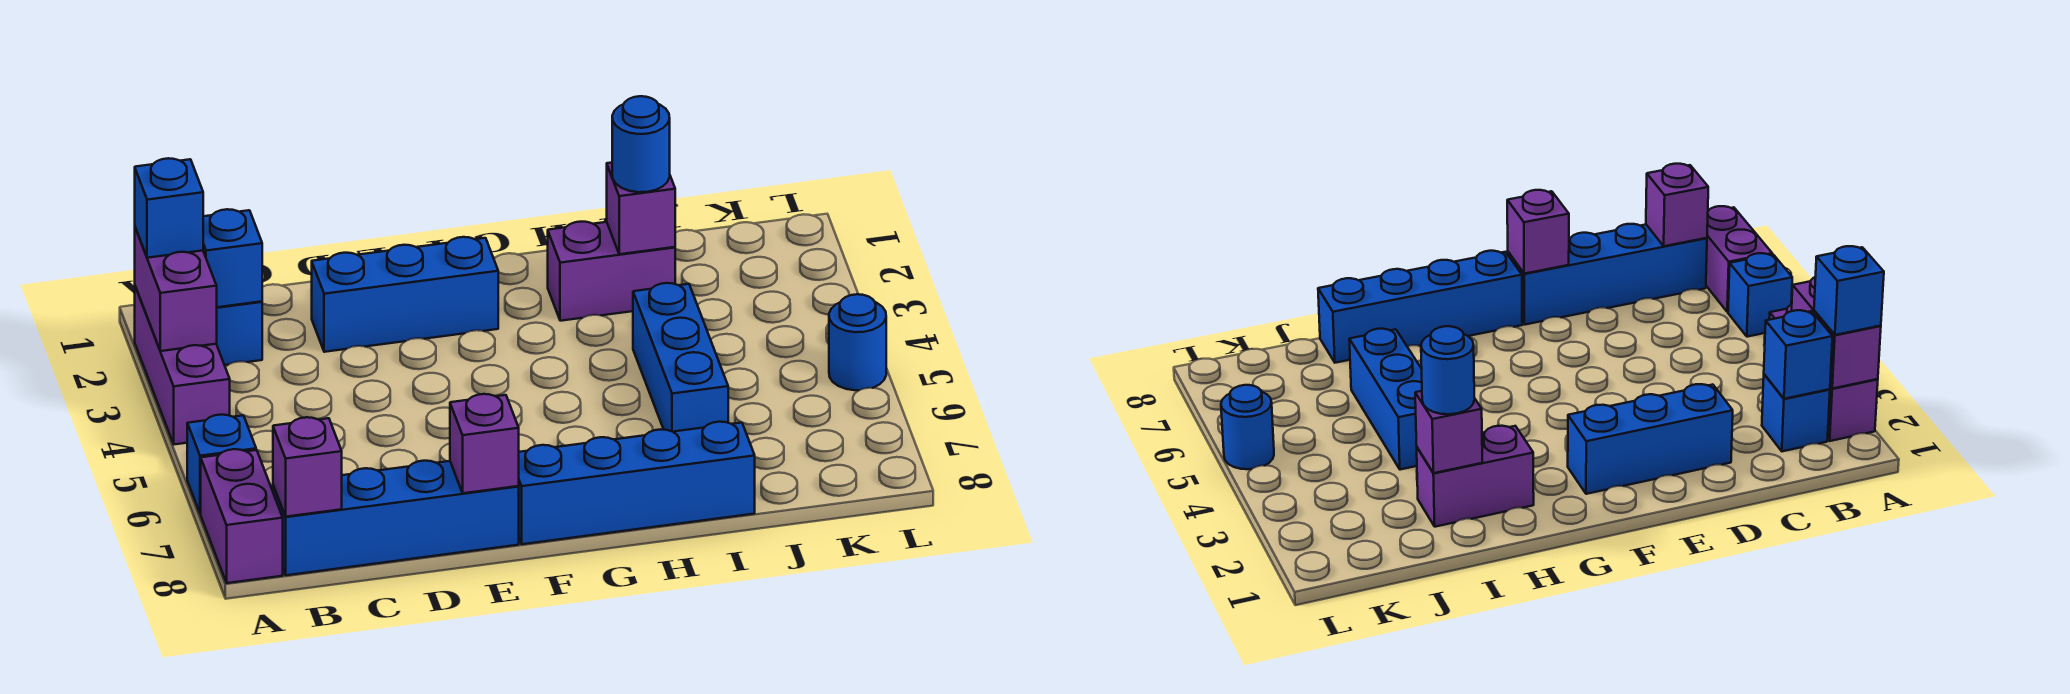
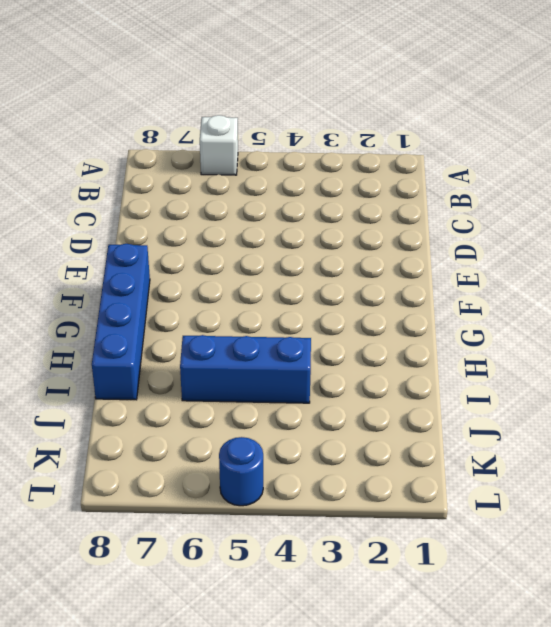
white 1x1 brick [200,115,238,175] -> blue 1x1 brick [187,415,256,514]
none -> purple 1x3 brick [135,286,230,444]
none -> purple 1x2 brick [201,449,283,583]
none -> blue 1x1 brick [217,301,262,365]

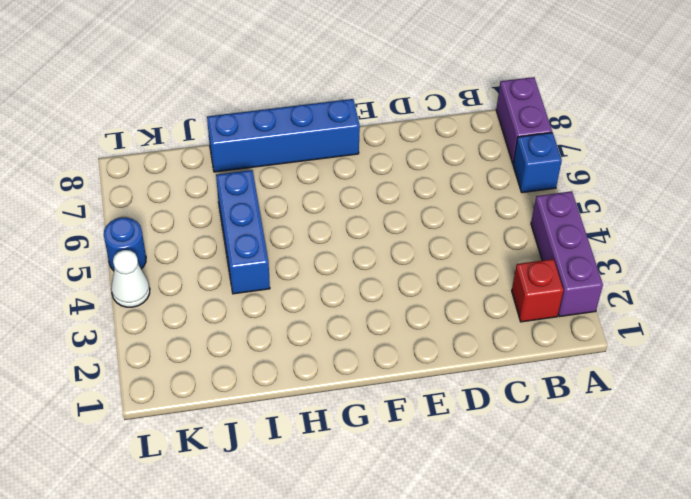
red 1x1 brick [512,259,563,322] -> blue 1x1 brick [217,301,262,365]
white 1x1 cone [111,250,150,307] -> none
none -> blue 1x4 brick [273,461,519,575]
none -> blue 1x3 brick [312,237,498,352]
none -> purple 1x2 brick [548,222,675,321]

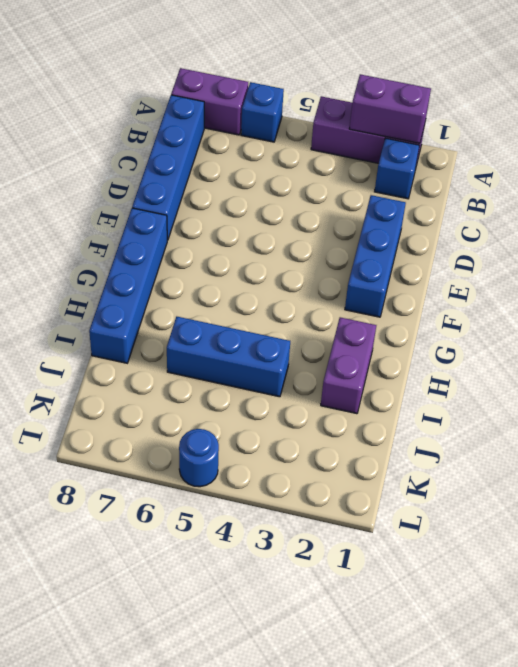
none -> blue 1x1 brick [203,209,262,307]
none -> purple 1x1 brick [273,417,342,517]
none -> purple 1x1 brick [450,394,519,493]

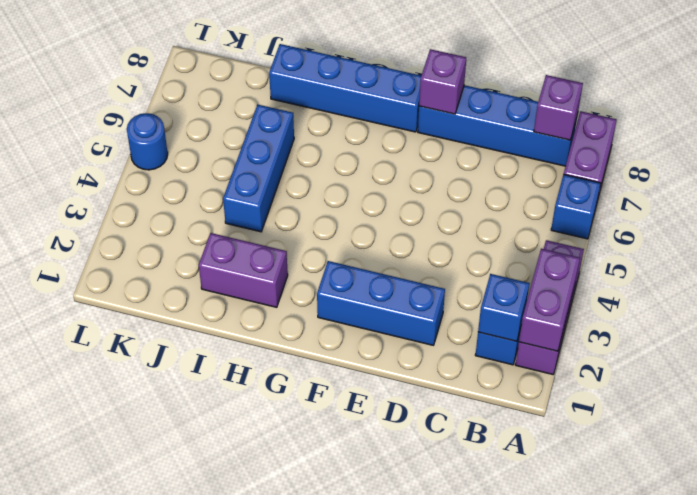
none -> purple 1x1 brick [607,163,675,254]
none -> blue 1x1 brick [135,158,203,258]
none -> blue 1x1 round brick [612,96,670,192]

